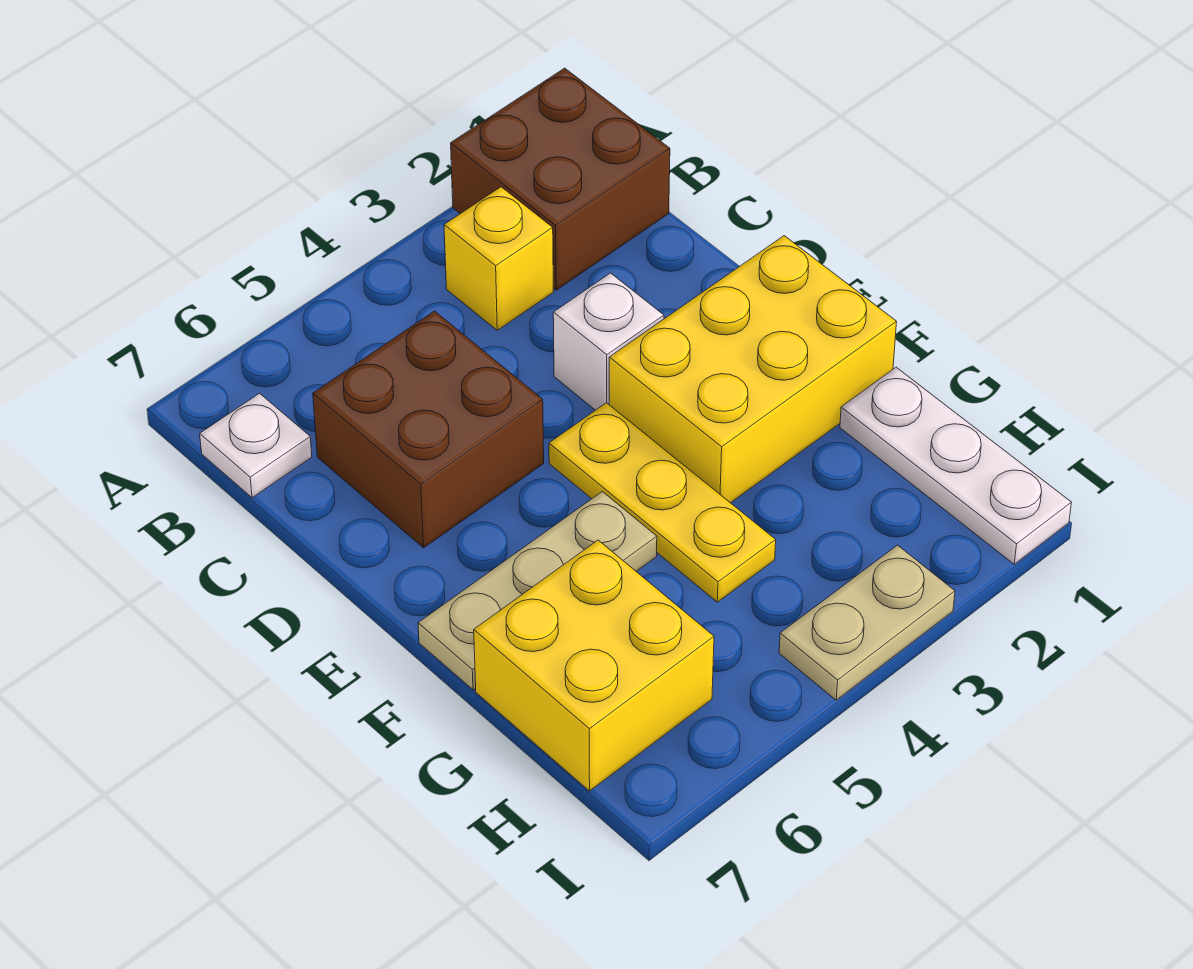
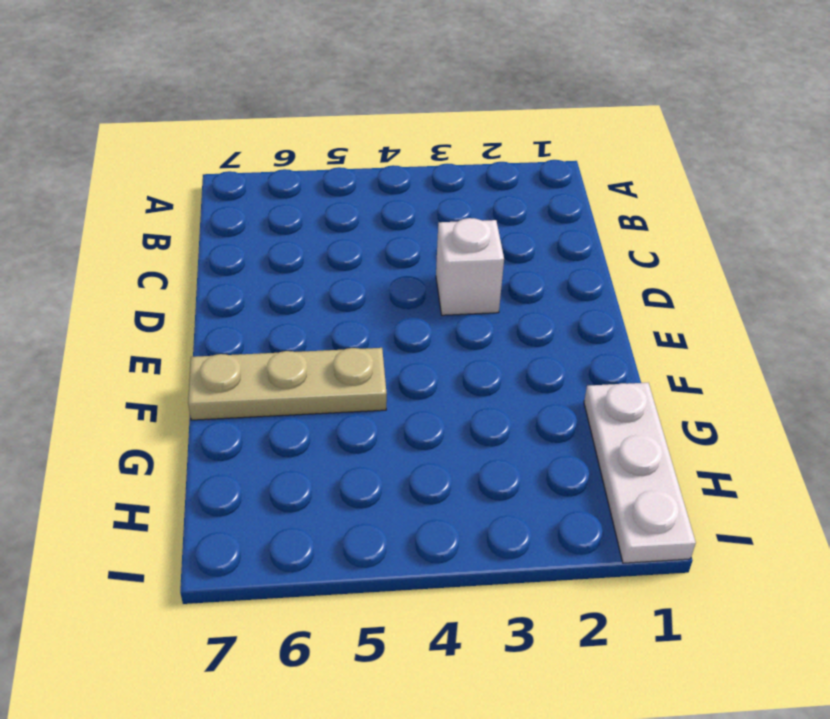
none -> brown 2x2 brick [451,68,670,290]
none -> yellow 1x1 brick [444,187,553,330]

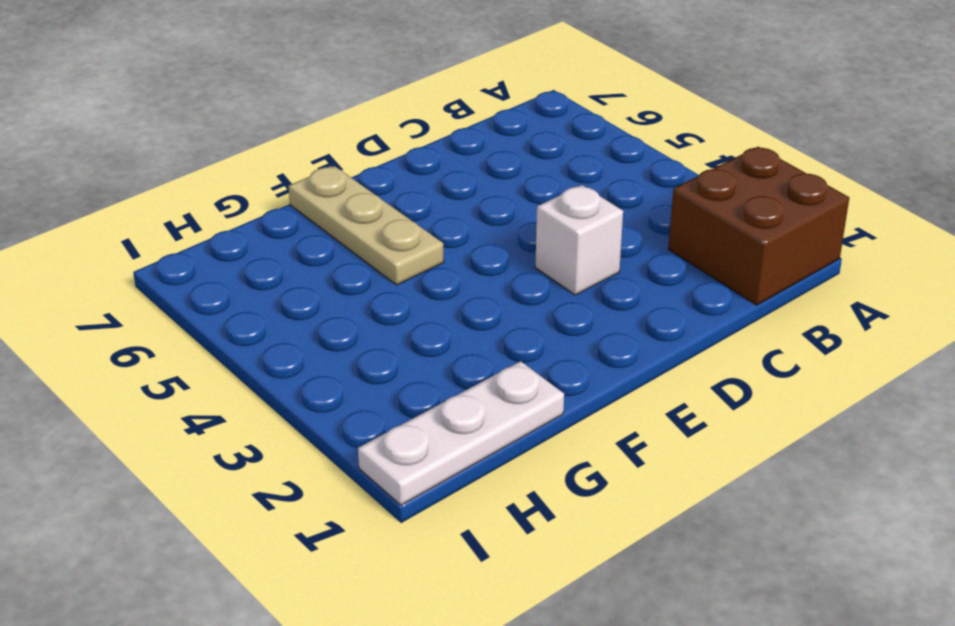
none -> yellow 1x1 brick [444,187,553,330]
none -> white 1x1 plate [200,393,312,498]

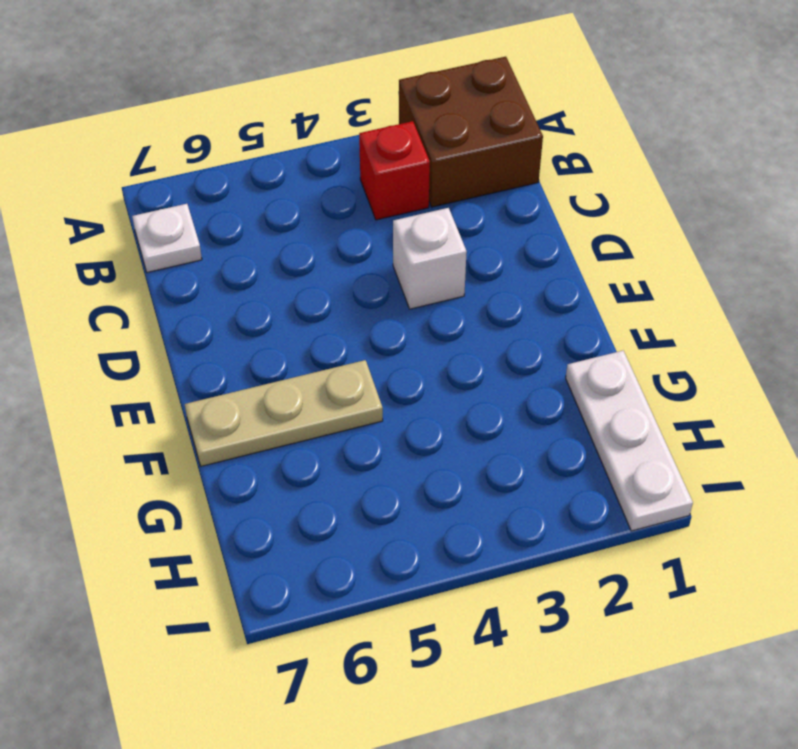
red 1x1 brick [359,121,430,220] -> yellow 1x1 brick [444,187,553,330]
none -> brown 2x2 brick [313,311,544,548]
none -> yellow 2x3 brick [609,236,897,503]

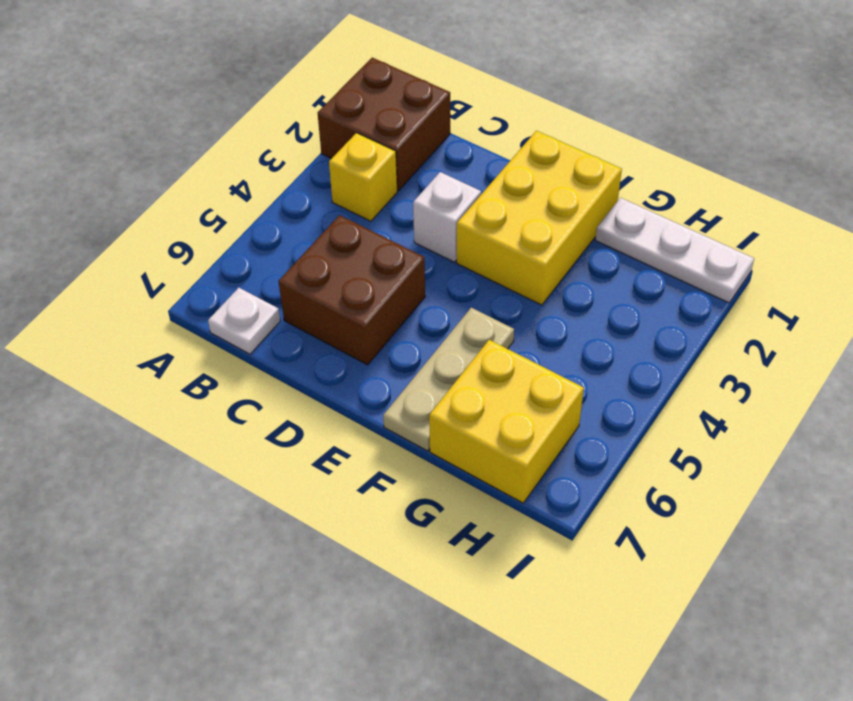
none -> yellow 1x3 plate [549,403,776,602]
none -> tan 1x2 plate [779,545,955,700]

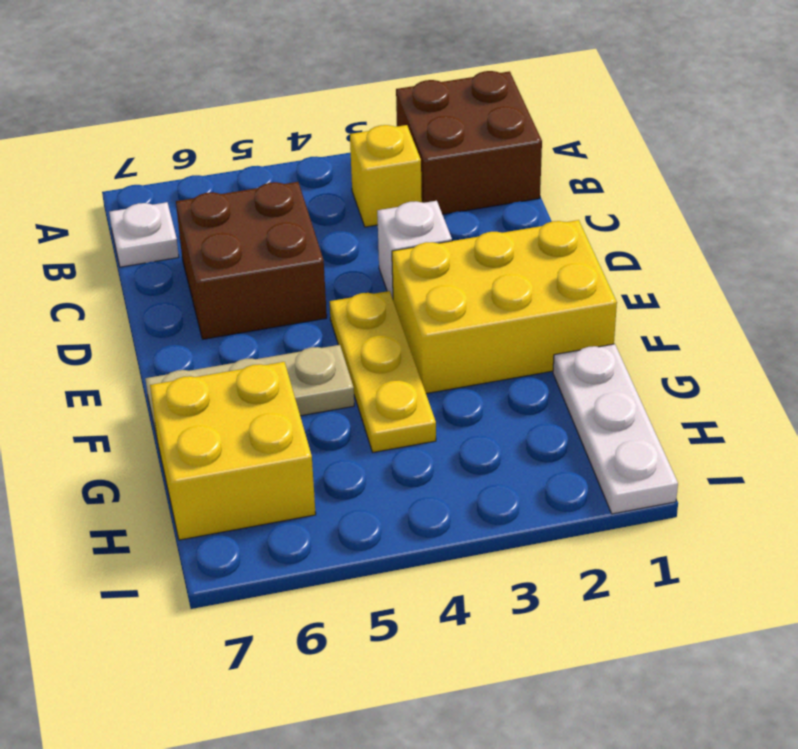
none -> tan 1x2 plate [779,545,955,700]

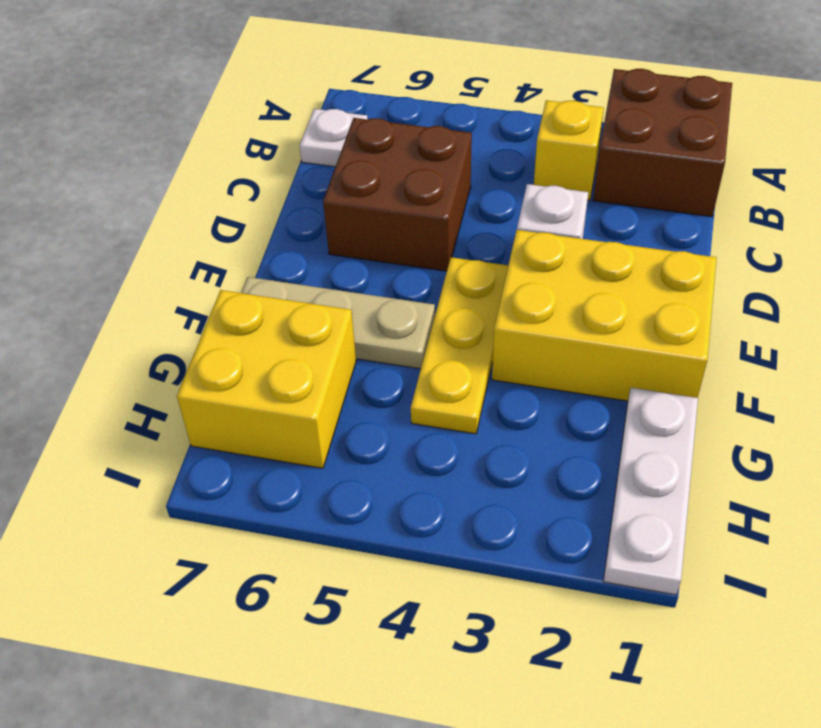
none -> tan 1x2 plate [779,545,955,700]

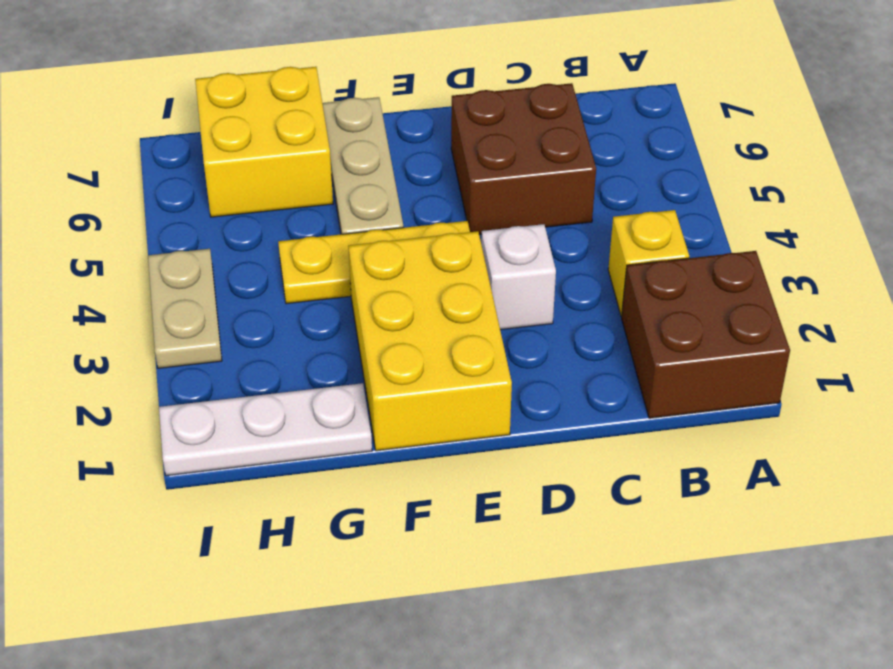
none -> white 1x1 plate [200,393,312,498]

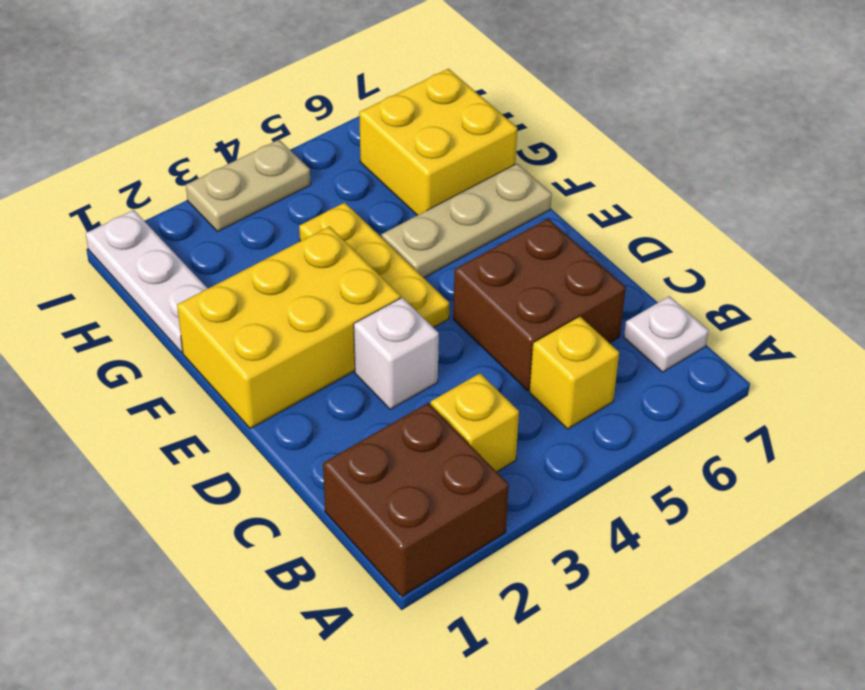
yellow 1x1 brick [529,316,619,429] -> none

